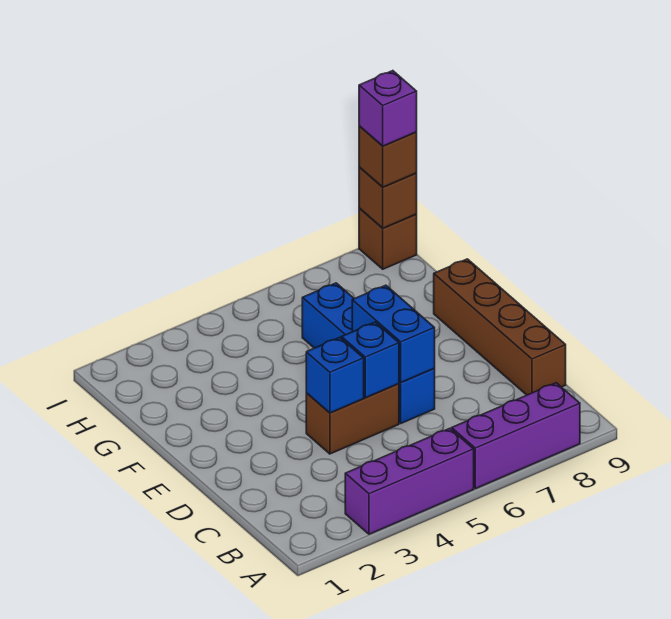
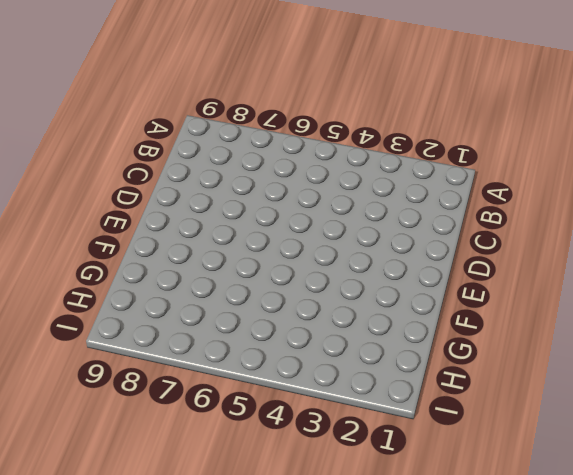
none -> purple 1x3 brick [345,428,474,534]
none -> purple 1x3 brick [452,383,580,489]
none -> brown 1x4 brick [434,259,566,395]

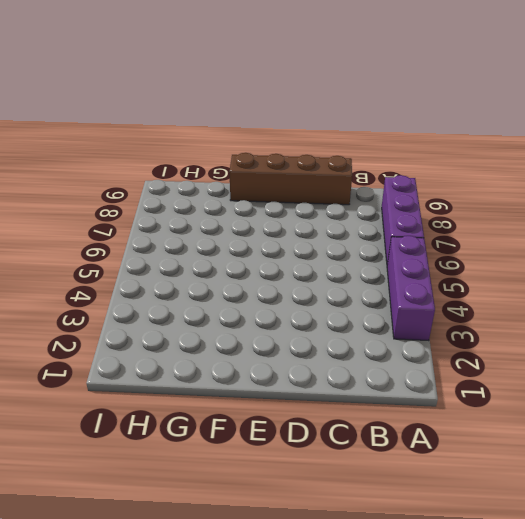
none -> brown 1x2 brick [306,384,399,454]
none -> blue 1x4 brick [302,283,435,423]
none -> brown 1x1 brick [359,208,417,269]

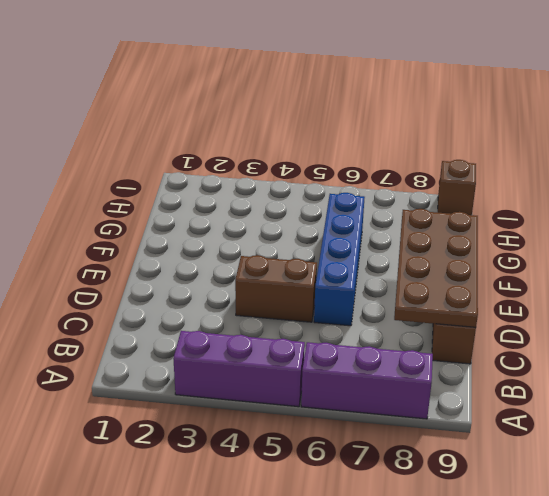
brown 2x4 plate [394,209,478,327] -> none
none -> blue 1x1 brick [306,337,364,413]
none -> blue 1x1 brick [342,322,399,398]
none -> blue 1x2 brick [352,285,435,382]

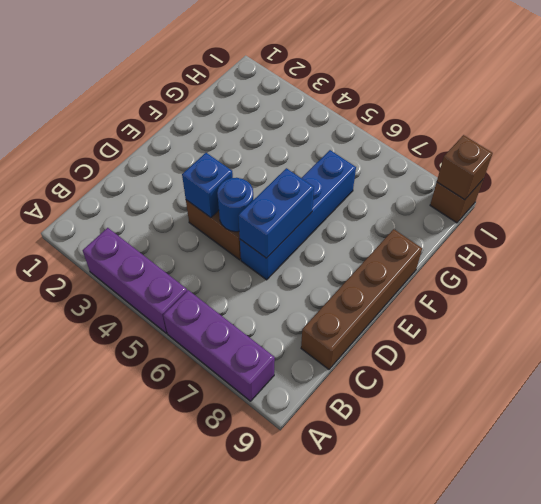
blue 1x1 round brick [217,178,253,232] -> blue 1x1 brick [342,322,399,398]
none -> brown 1x1 brick [359,126,417,187]
none -> purple 1x1 brick [359,71,417,146]

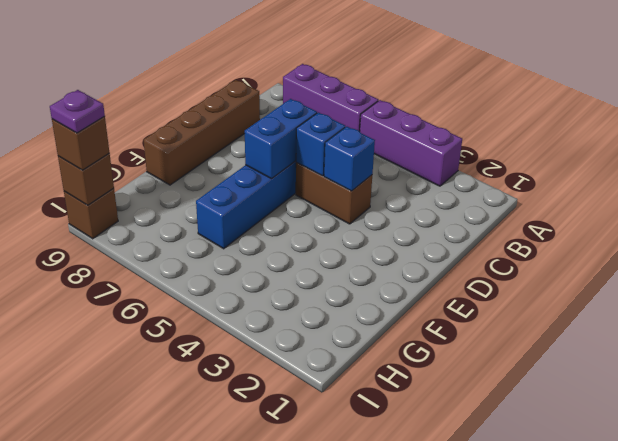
purple 1x1 plate [50,90,105,133] -> purple 1x1 brick [359,71,417,146]

